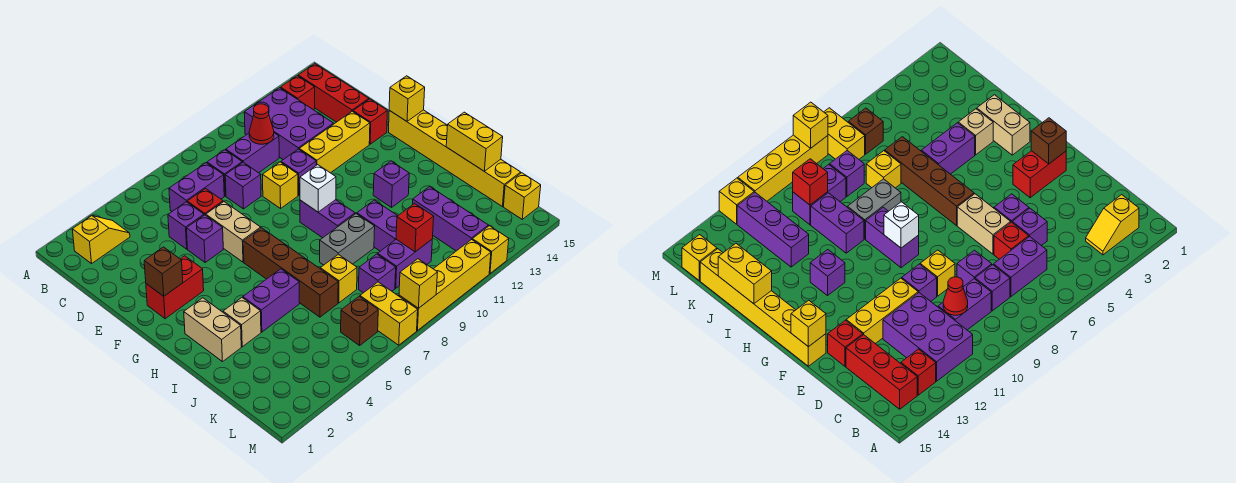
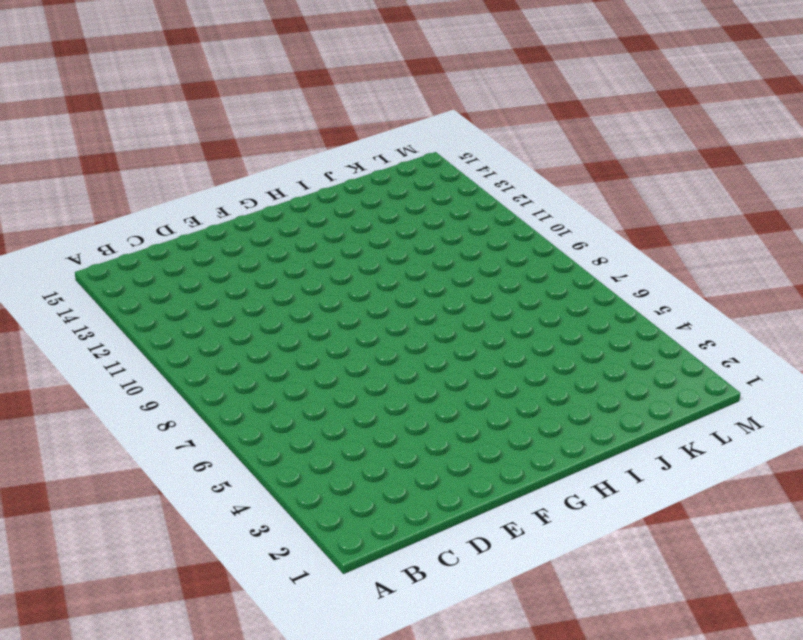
none -> yellow 1x2 slope [72,216,130,264]
none -> purple 2x3 brick [245,88,334,160]
none -> red 1x1 brick [281,76,315,110]
none -> red 1x3 brick [298,64,369,122]

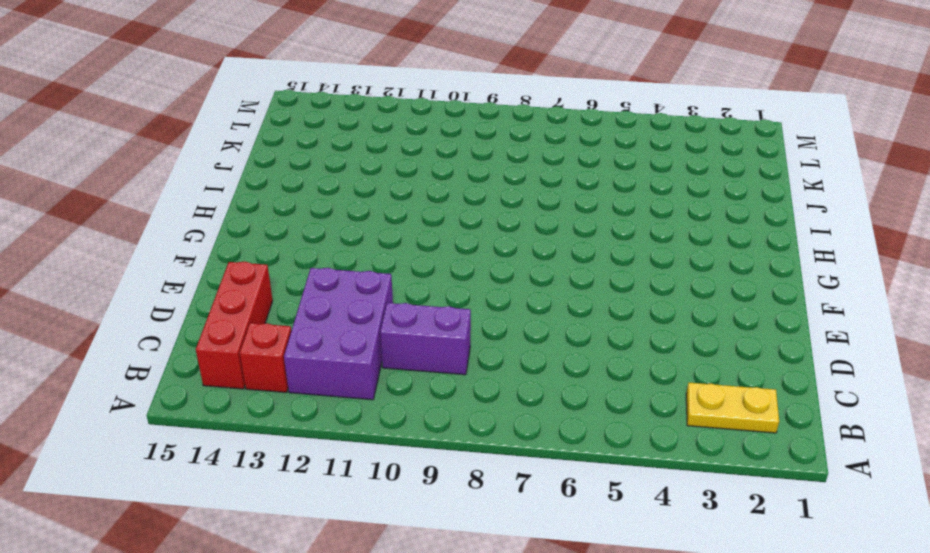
yellow 1x2 plate [686,383,779,433] -> yellow 1x2 slope [72,216,130,264]
none -> purple 1x2 brick [169,163,224,211]
none -> purple 1x1 brick [207,150,242,196]
none -> purple 1x1 brick [168,202,204,249]
none -> red 1x1 brick [187,189,223,215]

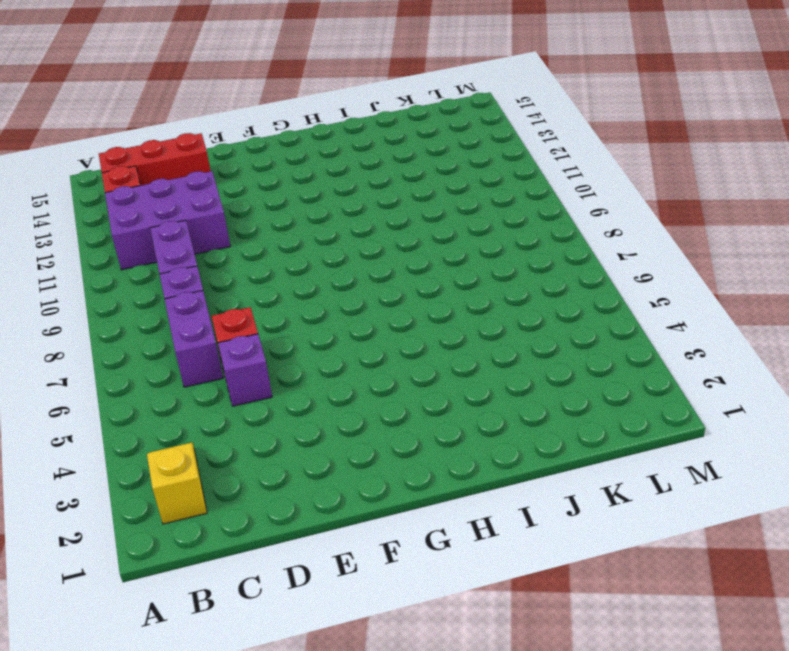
none -> purple 1x1 brick [225,162,261,209]
none -> purple 1x1 brick [186,215,223,262]
none -> tan 1x2 brick [206,202,261,262]
none -> yellow 1x1 brick [263,162,298,208]

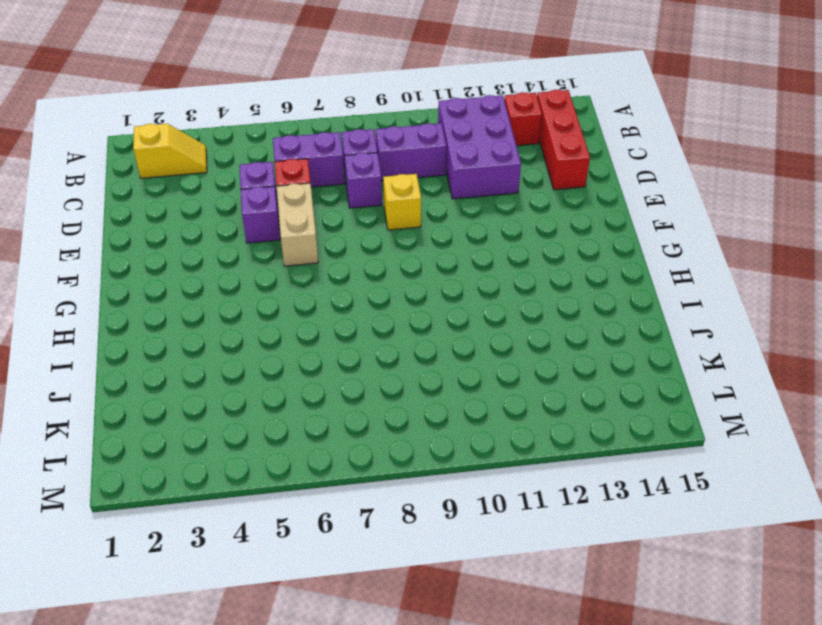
none -> purple 1x1 brick [281,149,316,195]
none -> yellow 1x3 brick [299,111,370,173]
none -> red 1x1 brick [353,99,387,144]
none -> red 1x2 brick [146,256,204,319]

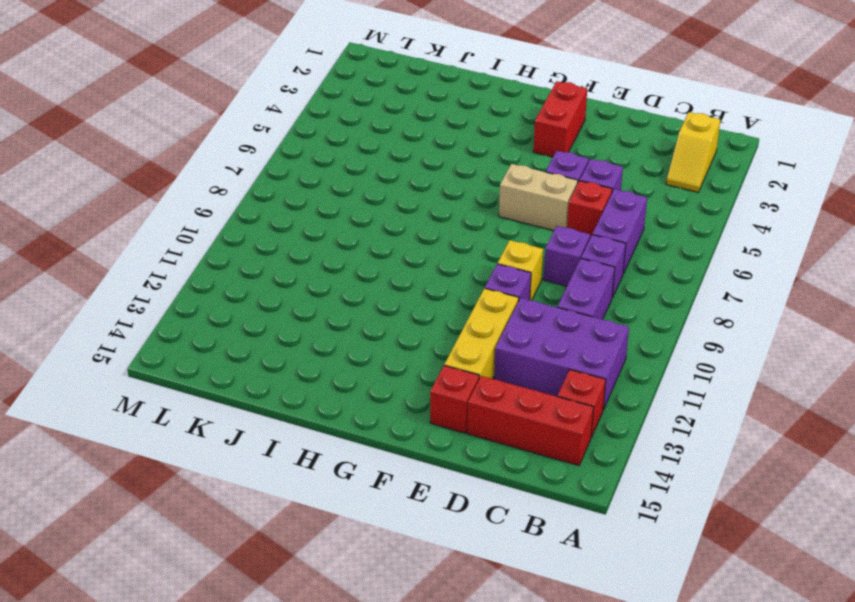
none -> yellow 1x6 brick [389,110,521,207]
none -> brown 1x4 brick [243,228,338,317]
none -> purple 1x2 brick [300,200,355,238]
none -> tan 1x2 brick [184,298,241,362]

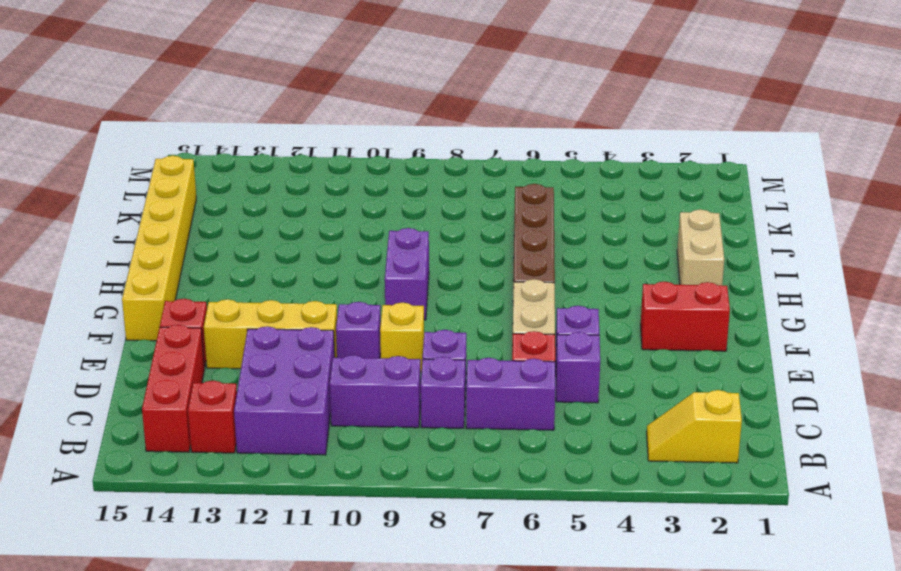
none -> purple 1x1 brick [373,161,409,207]
none -> tan 1x1 brick [223,298,261,347]
none -> purple 1x2 brick [243,269,300,332]
none -> grey 1x2 brick [320,214,375,265]

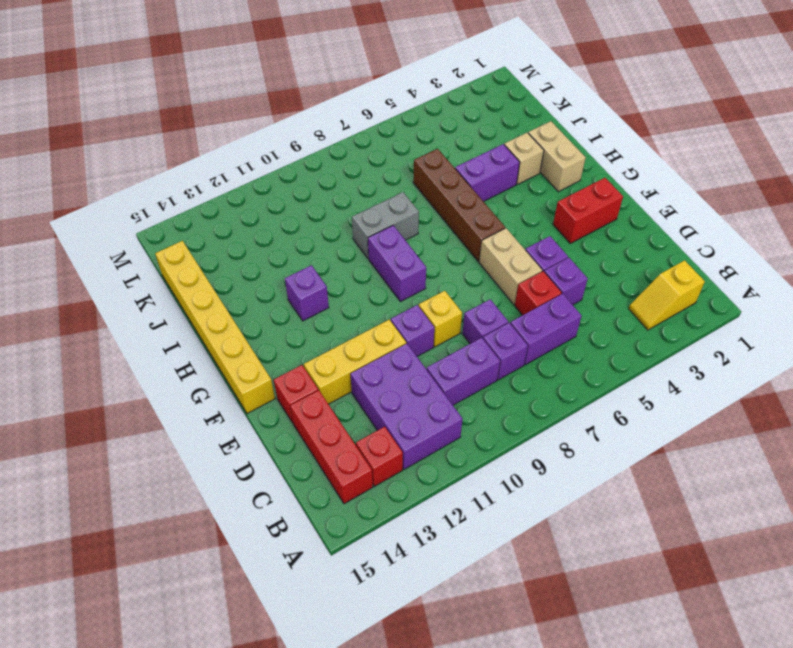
none -> purple 1x2 brick [357,200,397,251]
none -> yellow 1x1 brick [320,254,357,303]
none -> purple 1x3 brick [413,187,488,251]
none -> purple 1x1 brick [359,254,396,293]

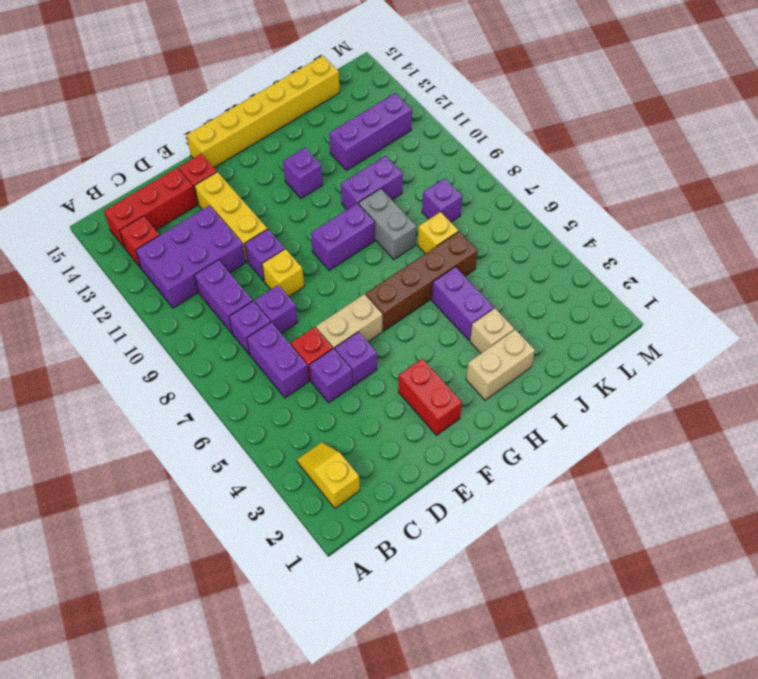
none -> purple 1x2 brick [378,239,432,288]
none -> brown 1x1 brick [341,296,378,345]
none -> yellow 1x2 brick [360,282,418,345]
none -> yellow 1x1 brick [504,173,541,219]

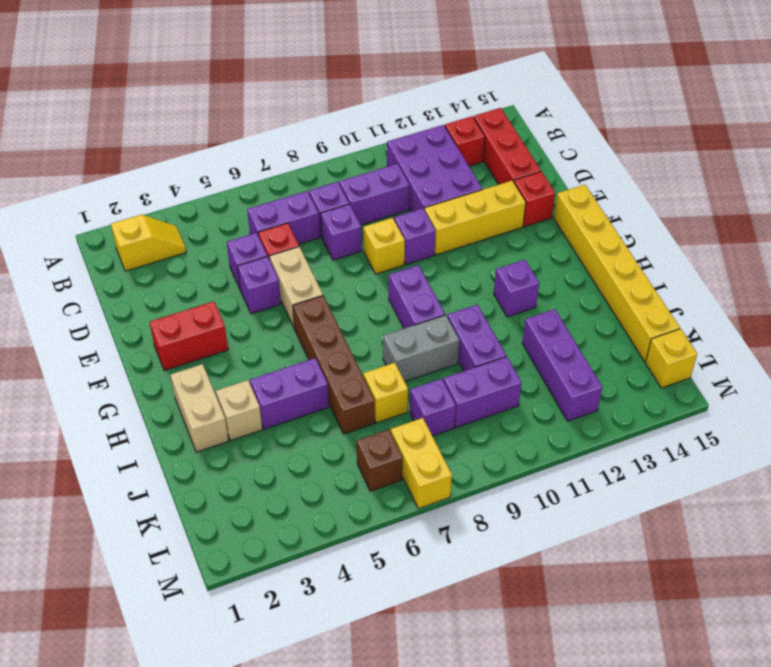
none -> yellow 1x4 brick [399,239,491,331]
none -> yellow 1x1 brick [472,226,509,273]
none -> red 1x1 cone [249,104,274,144]
none -> brown 1x1 brick [144,247,183,296]

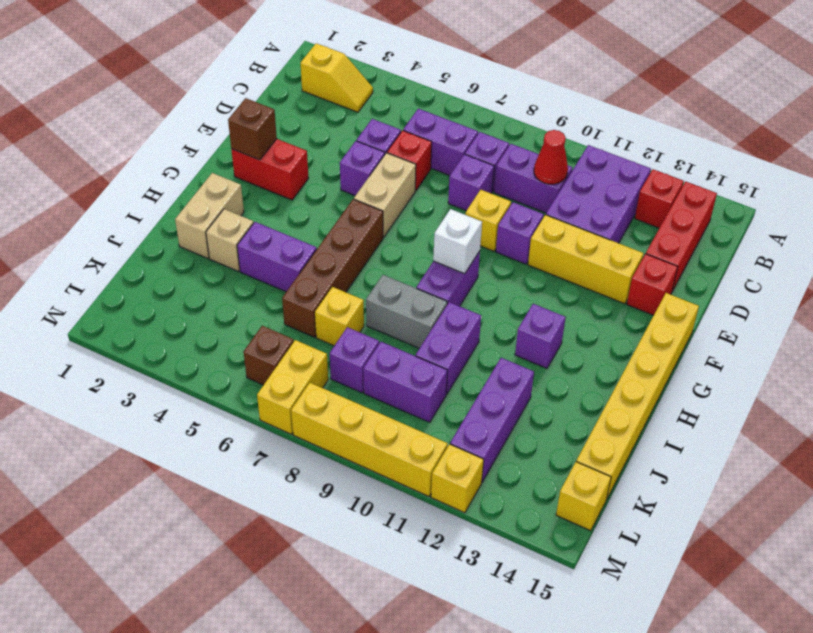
none -> yellow 1x1 brick [389,76,425,121]
none -> yellow 1x2 brick [446,112,503,171]
none -> red 1x1 brick [396,204,434,252]
none -> yellow 1x1 brick [399,259,438,308]

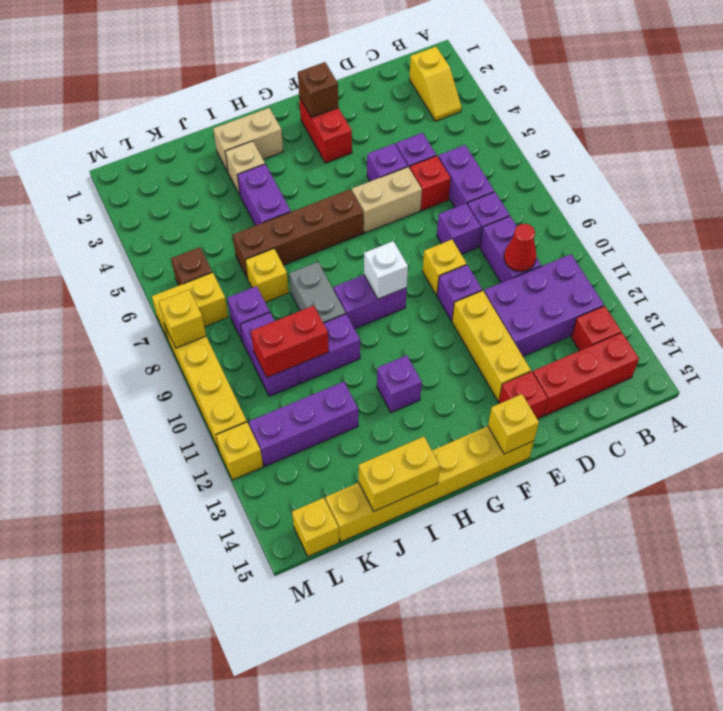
red 1x2 brick [251,306,329,377] -> red 1x1 brick [396,204,434,252]

